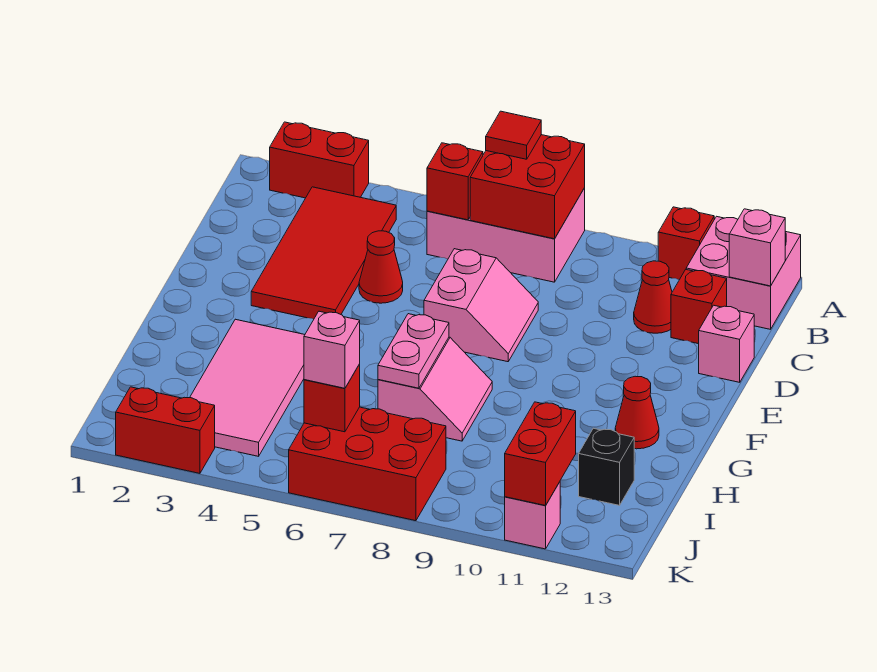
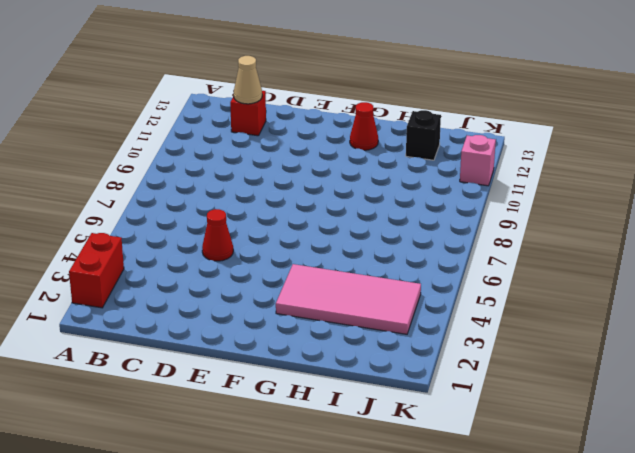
tan 1x1 cone [234,56,262,104] -> none
none -> pink 2x3 brick [427,188,585,282]
none -> red 1x1 brick [658,207,714,280]
none -> pink 2x2 brick [686,216,801,329]

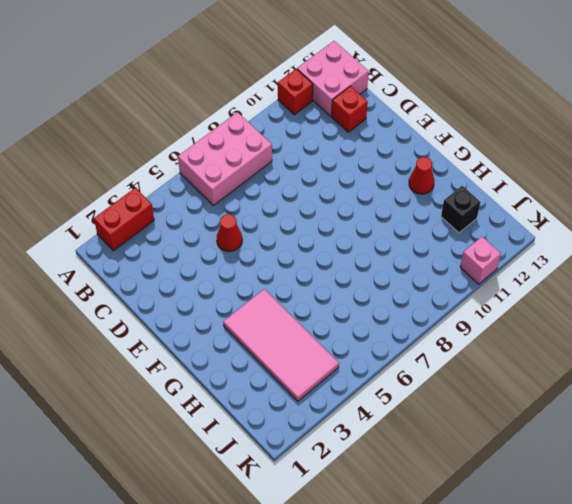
none -> red 2x4 tile [251,187,396,319]
none -> red 1x1 cone [634,261,672,333]
none -> pink 2x2 slope [424,249,538,362]

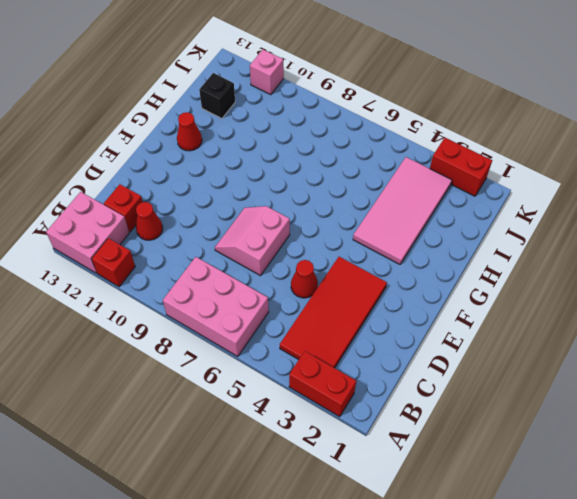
none -> pink 1x1 brick [699,305,754,382]
none -> pink 2x2 slope [378,337,492,441]
none -> red 2x3 brick [289,407,446,521]

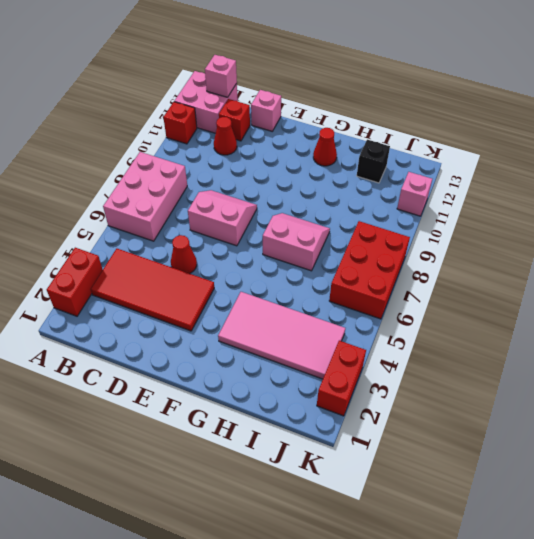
none -> red 2x2 brick [470,135,585,239]
none -> red 1x1 brick [427,143,483,220]
none -> pink 1x2 plate [378,314,449,388]

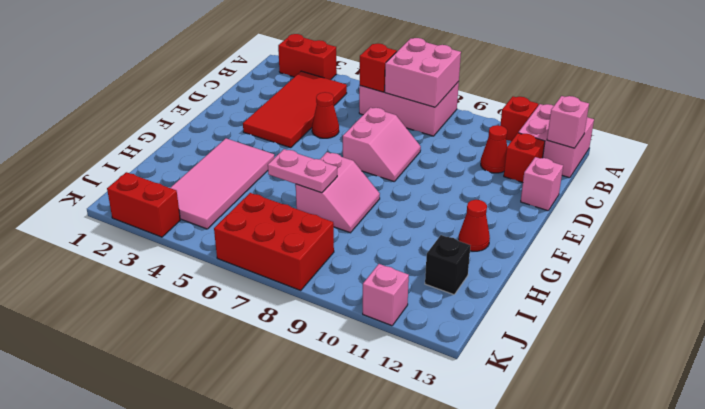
pink 2x2 brick [385,38,461,107] -> red 2x2 brick [470,135,585,239]
pink 1x2 plate [268,149,337,193] -> pink 1x2 plate turned to [378,314,449,388]
none -> red 1x1 brick [304,364,360,432]
none -> red 1x2 brick [505,402,576,506]
none -> red 1x1 tile [486,111,541,159]

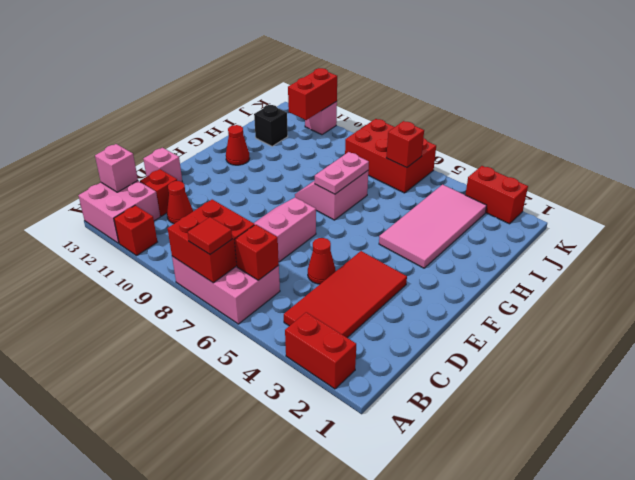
none -> pink 1x1 brick [304,311,360,388]

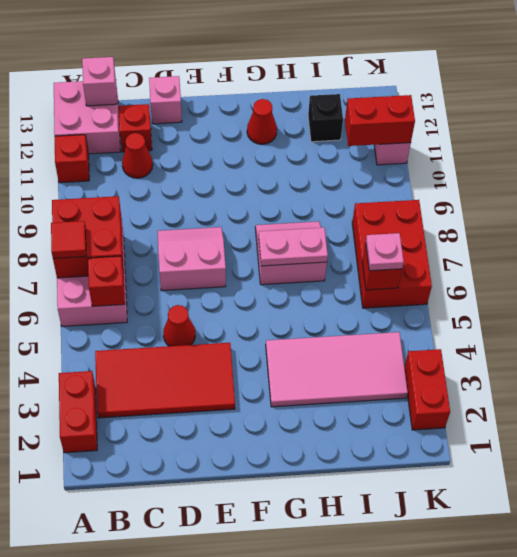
pink 1x1 plate [366,233,404,271] -> pink 1x1 brick [304,311,360,388]

